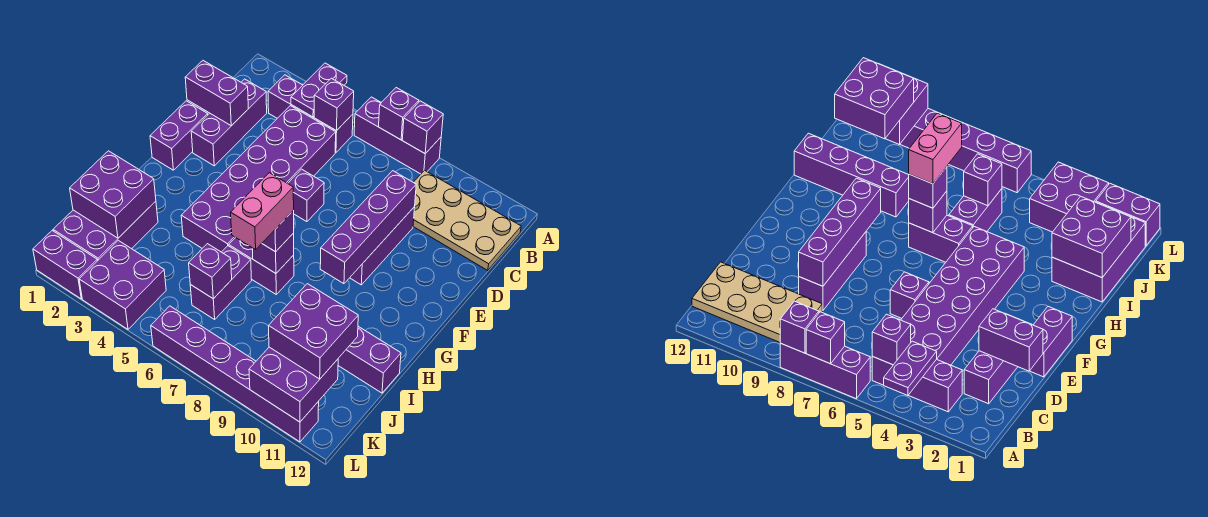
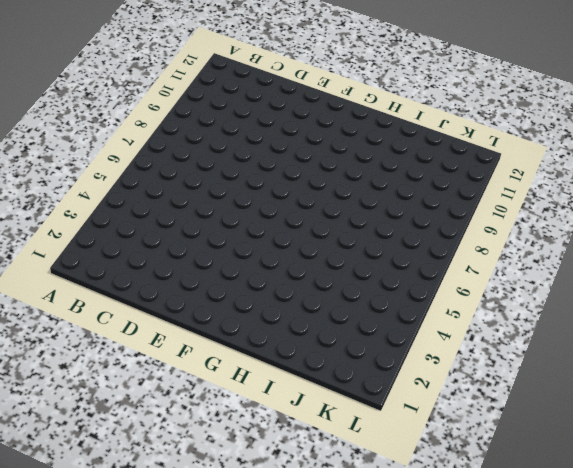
none -> purple 1x3 brick [354,97,441,174]
none -> purple 1x3 brick [268,75,353,152]
none -> tan 2x4 plate [413,170,521,271]

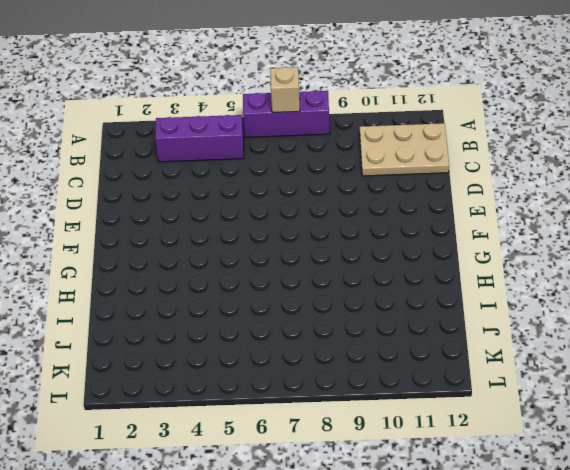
tan 1x1 brick [270,67,300,113] -> purple 1x1 brick [379,88,419,140]
tan 2x3 plate [360,123,449,176] -> tan 2x4 plate [413,170,521,271]
none -> purple 1x3 brick [191,79,267,166]
none -> purple 2x6 brick [181,106,336,252]
none -> purple 1x3 brick [350,207,415,285]

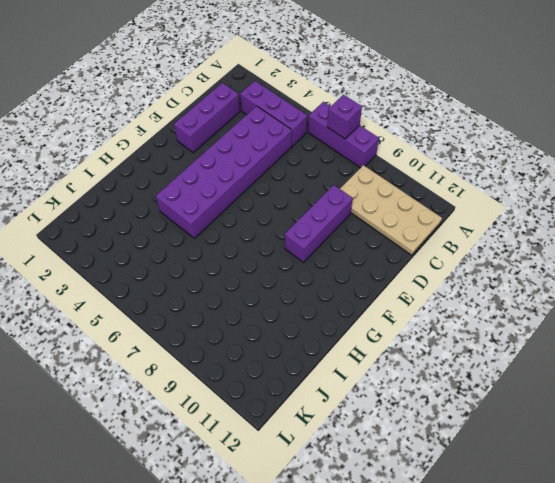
none -> purple 1x2 brick [150,101,208,170]
none -> purple 1x1 brick [288,169,324,222]
none -> purple 1x2 brick [229,238,294,294]

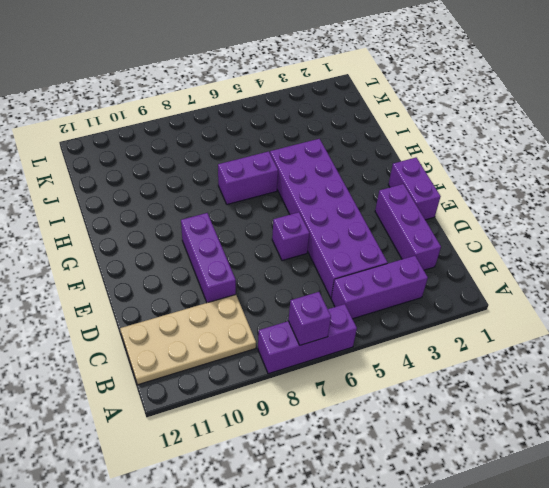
none -> purple 2x3 brick [53,201,158,261]
none -> purple 1x2 brick [190,246,252,319]
none -> purple 1x4 brick [338,326,401,393]

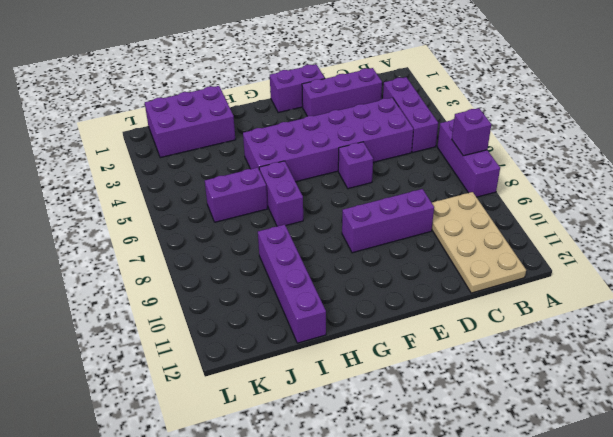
none -> purple 2x2 brick [79,240,166,329]
none -> purple 1x2 brick [33,231,97,299]
none -> purple 1x6 brick [151,306,319,442]

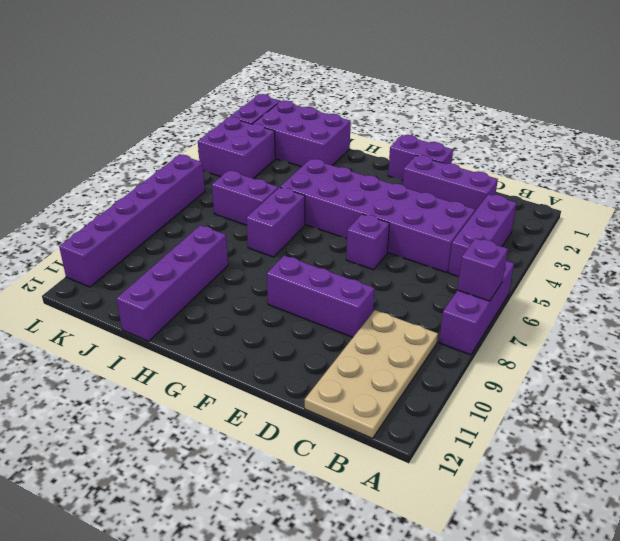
none -> purple 1x2 plate [291,63,347,117]
none -> purple 1x1 brick [402,101,443,154]
none -> purple 1x1 brick [314,78,354,131]

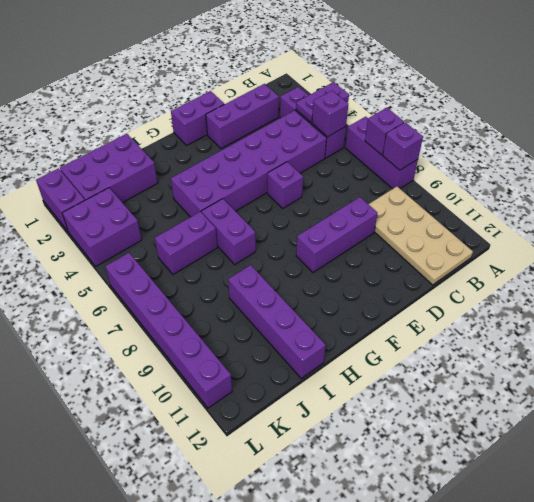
none -> purple 1x2 brick [185,61,248,126]
none -> purple 1x4 brick [320,171,416,284]
none -> purple 1x1 brick [252,233,294,273]

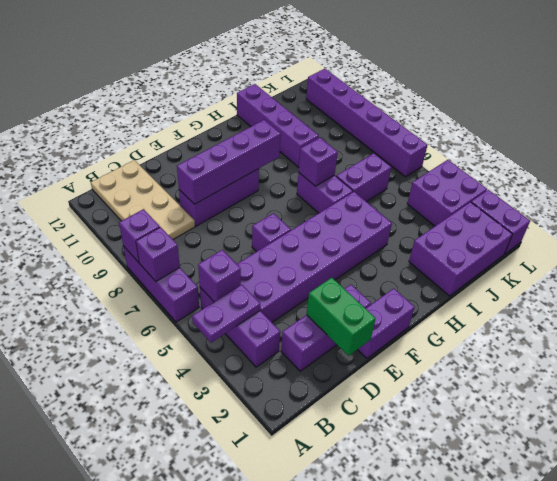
green 1x2 brick [307,278,376,356] -> purple 1x2 brick [185,61,248,126]
none -> purple 2x2 brick [70,151,156,238]
none -> purple 1x1 brick [189,244,232,299]
none -> purple 2x2 brick [249,347,338,422]

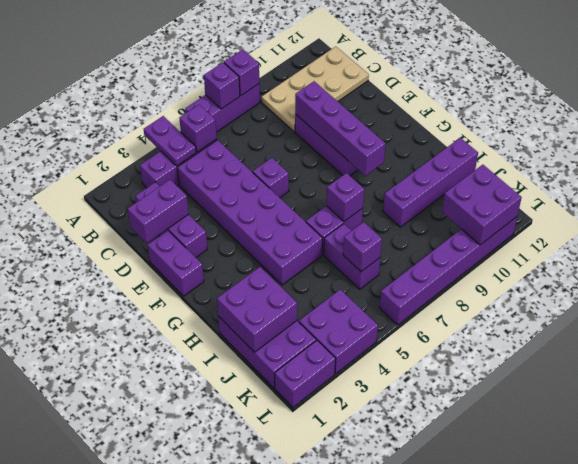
none -> purple 1x1 brick [262,211,294,252]
none -> purple 2x2 brick [269,284,358,379]
none -> pink 1x2 brick [231,173,294,250]

